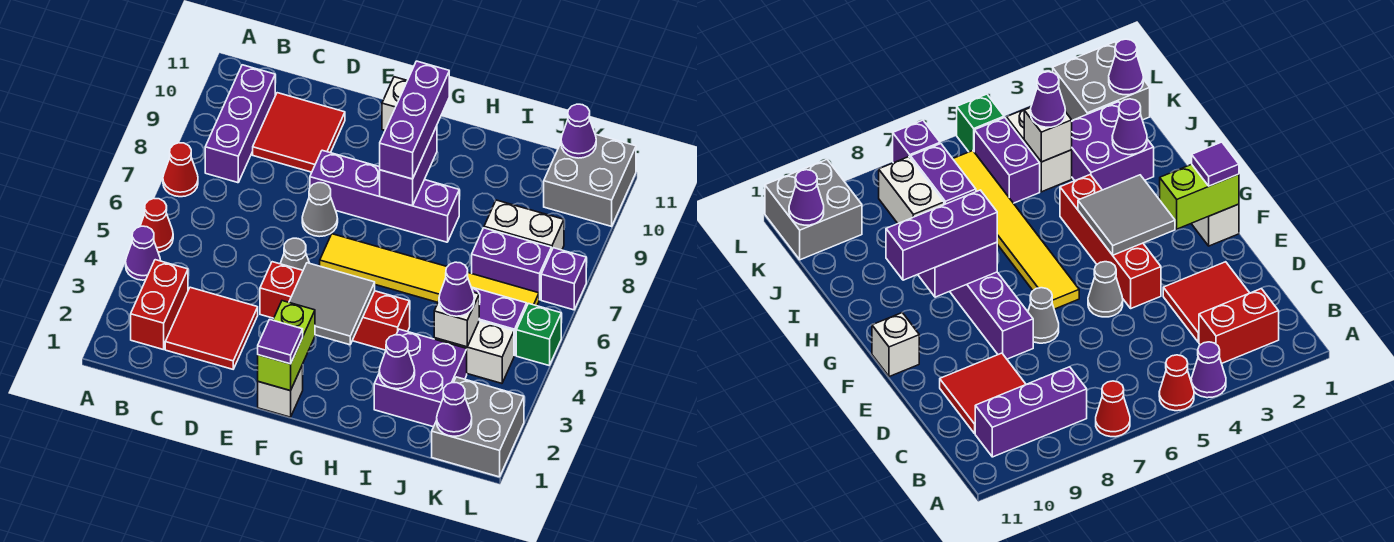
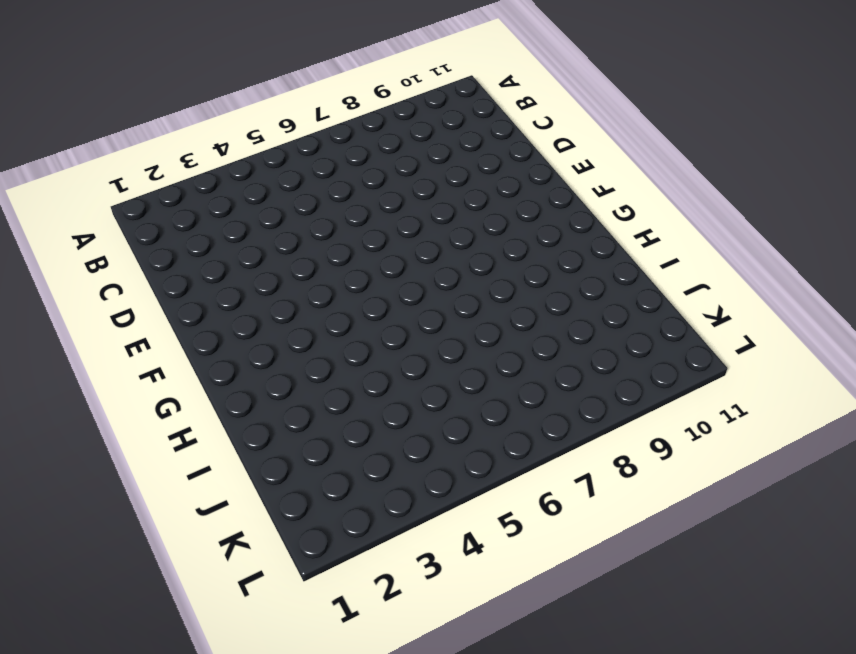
none -> purple 1x1 cone [126,226,161,280]
none -> red 1x1 cone [140,199,173,252]
none -> red 1x1 cone [163,143,198,197]
none -> red 1x2 brick [131,260,188,350]

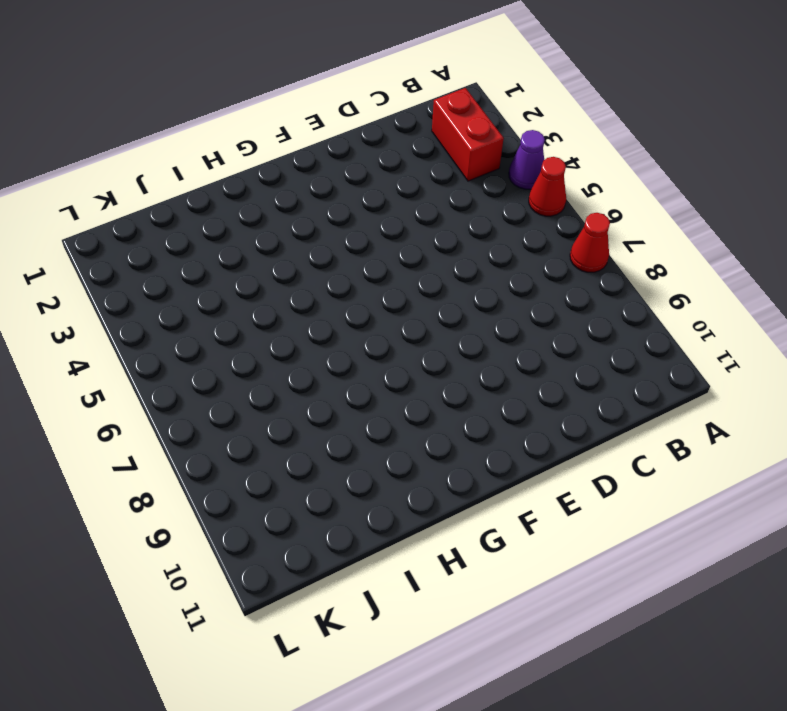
none -> purple 1x3 brick [205,65,275,183]
none -> red 2x2 tile [165,287,258,369]
none -> red 2x2 tile [253,93,345,172]
none -> red 1x4 brick [260,262,410,350]

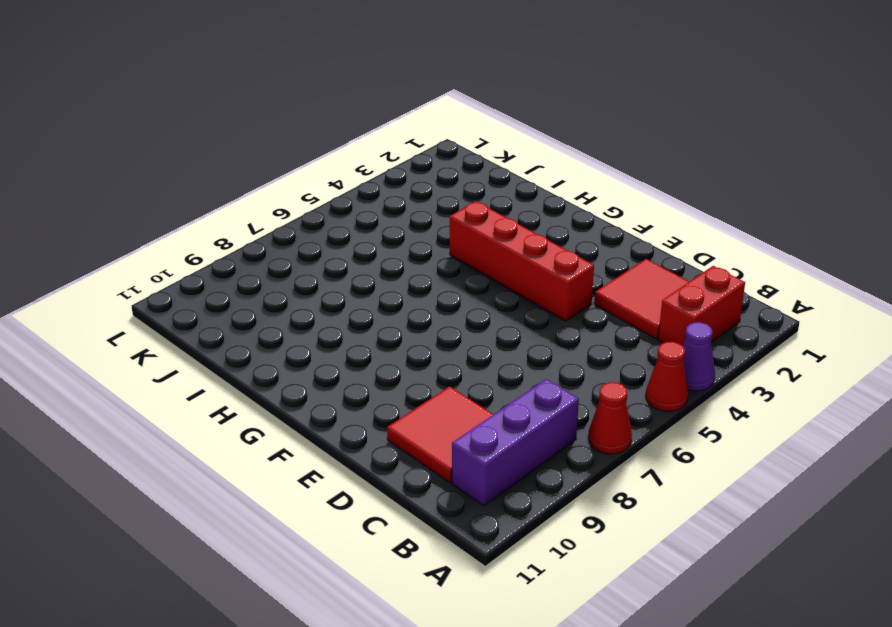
none -> grey 1x1 cone [280,238,309,270]
none -> grey 1x1 cone [302,183,338,237]
none -> purple 1x4 brick [310,150,459,242]
none -> white 1x1 brick [258,365,303,417]

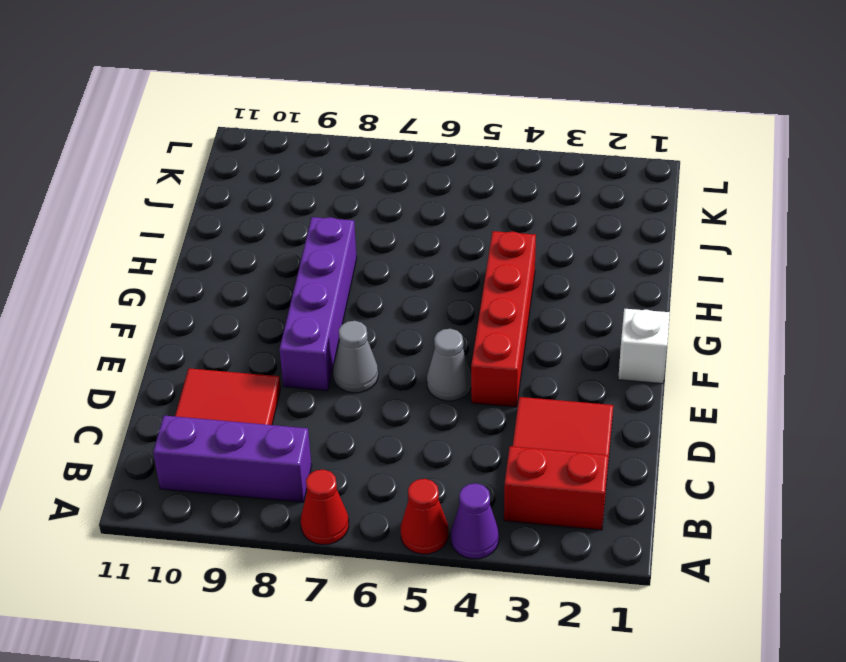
none -> yellow 1x6 tile [320,234,539,306]
none -> white 1x1 brick [382,77,407,130]
none -> purple 2x2 brick [374,329,467,427]
none -> white 1x2 brick [434,321,514,383]

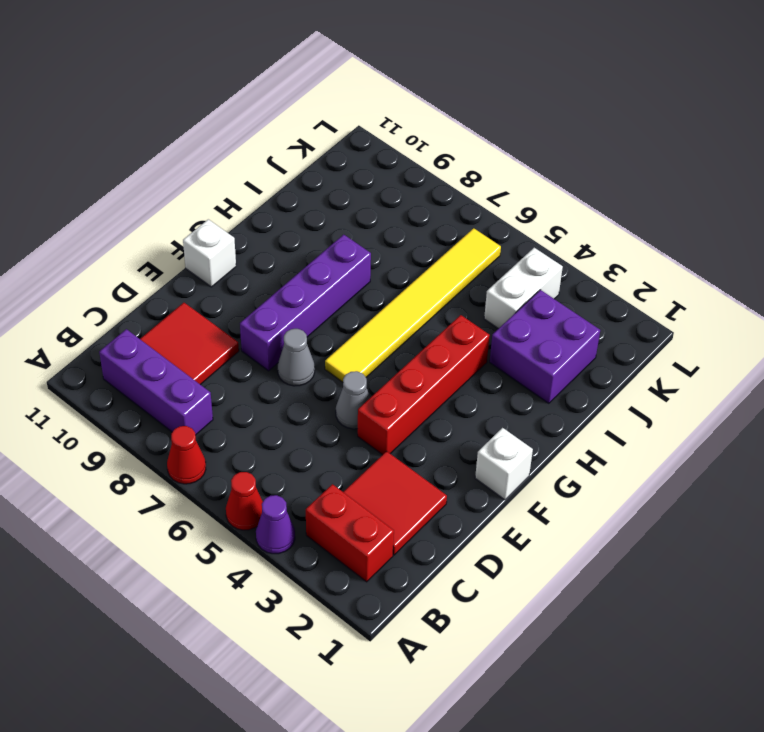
none -> purple 1x2 brick [471,287,527,356]
none -> purple 1x2 brick [472,228,551,300]
none -> white 1x2 brick [484,200,564,251]
none -> grey 2x2 brick [432,377,524,477]

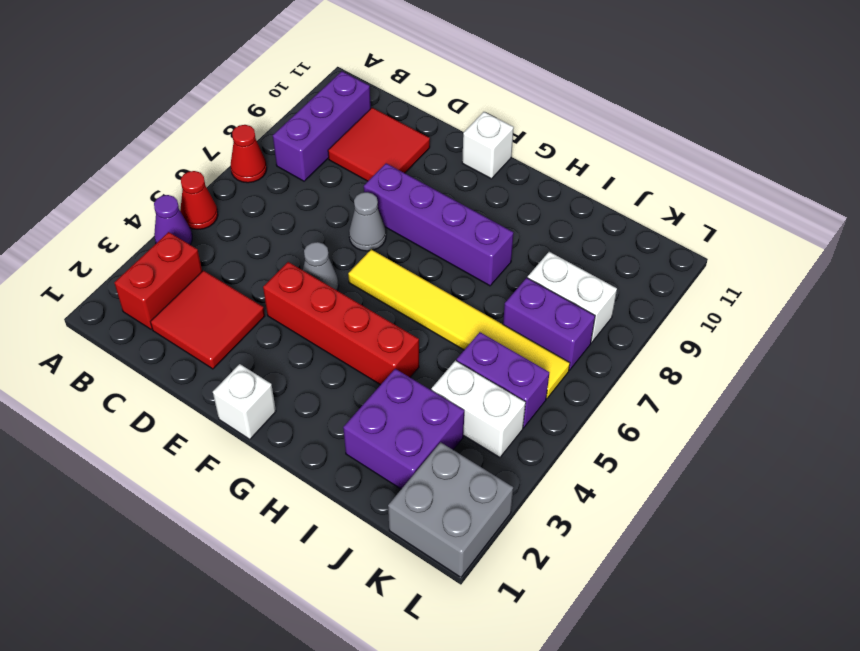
none -> grey 2x2 brick [544,134,636,226]
none -> green 1x1 brick [516,303,561,365]
none -> purple 1x1 brick [541,248,586,310]
none -> lime 1x2 brick [258,301,315,391]

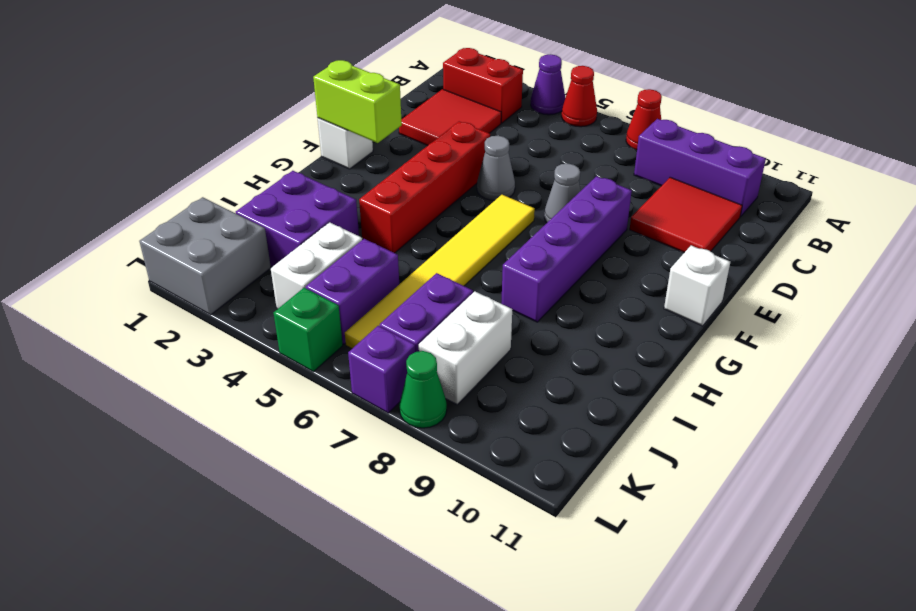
green 1x1 cone [399,351,447,428] -> none
none -> grey 2x2 brick [544,134,636,226]
none -> grey 2x2 tile [289,263,375,345]
none -> purple 1x2 brick [380,126,437,206]
none -> purple 1x1 cone [379,335,415,389]

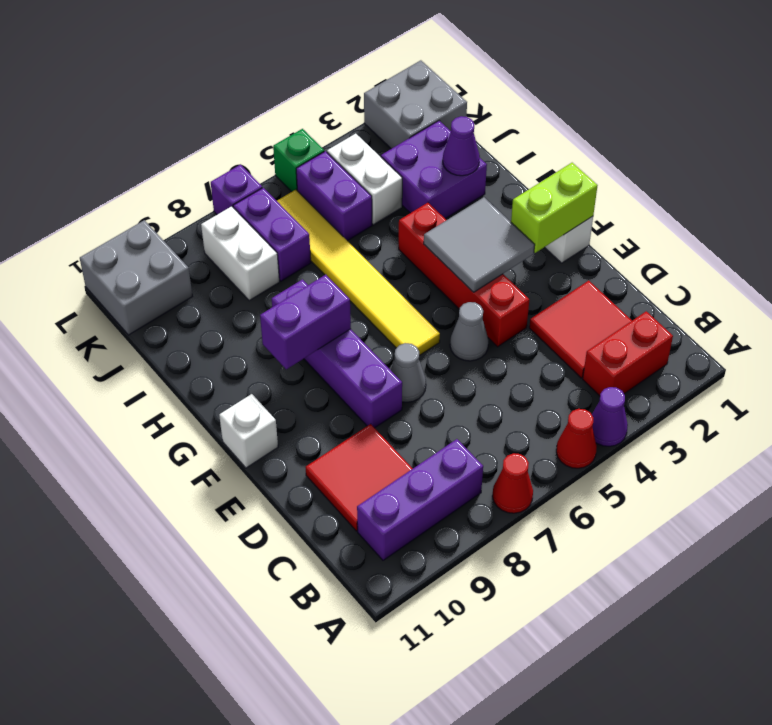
none -> white 1x1 brick [434,292,479,347]
none -> purple 1x1 cone [437,383,472,436]
none -> purple 1x1 cone [561,104,596,158]
none -> purple 1x1 tile [258,319,303,364]

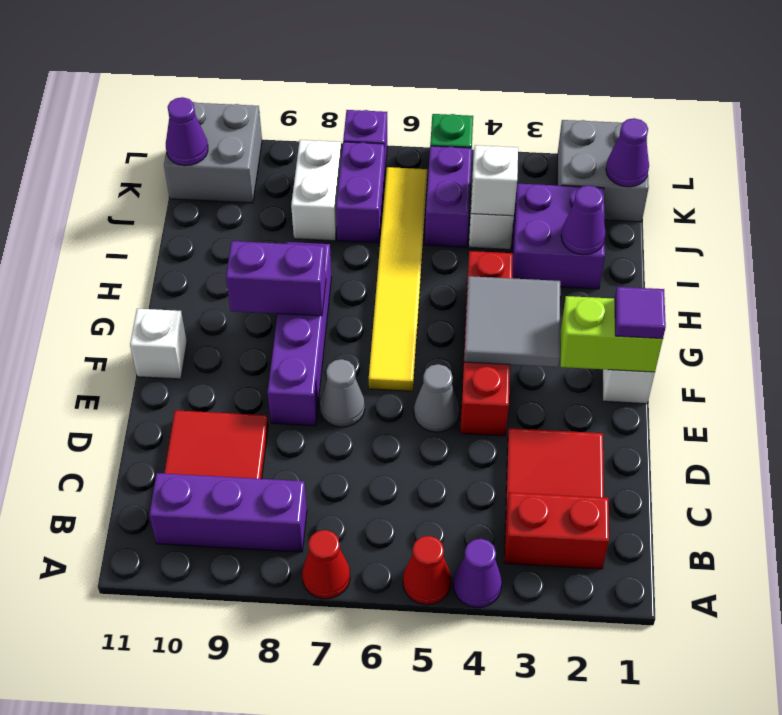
none -> purple 1x3 brick [380,61,449,179]
none -> purple 1x1 cone [439,262,474,316]

